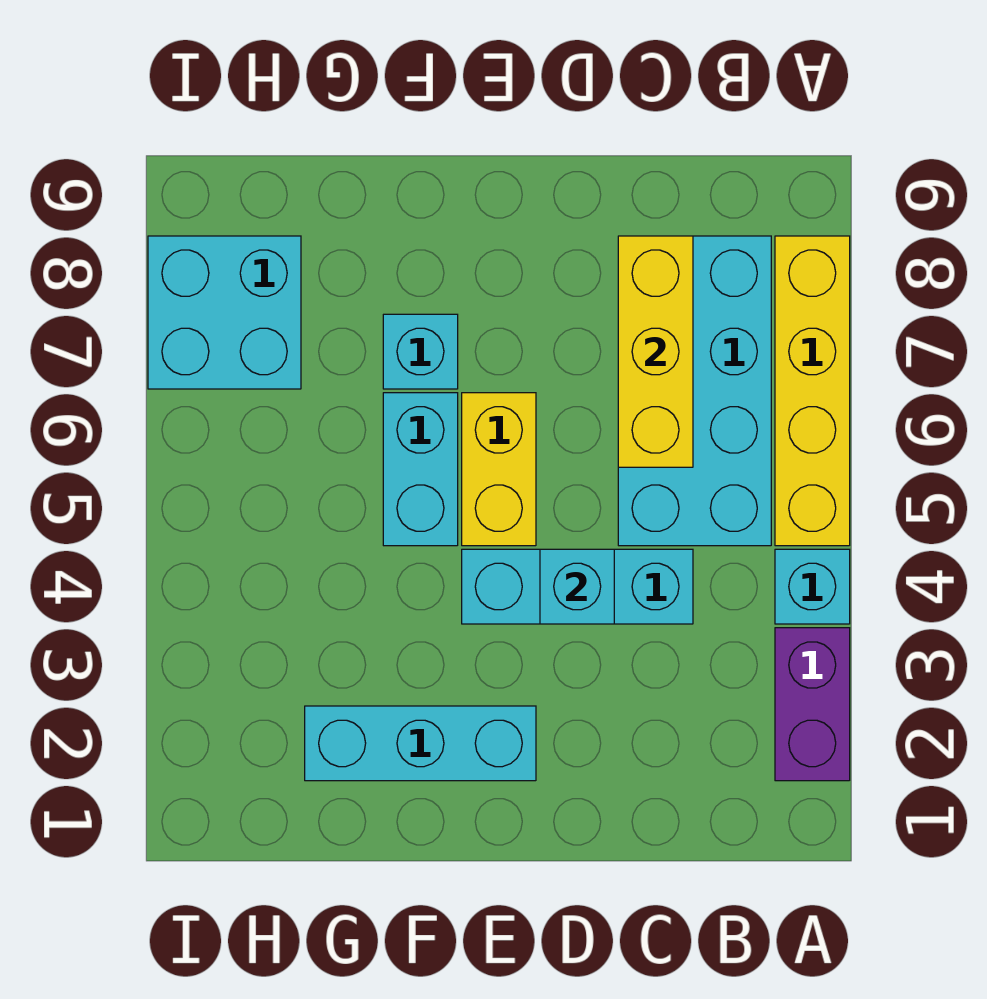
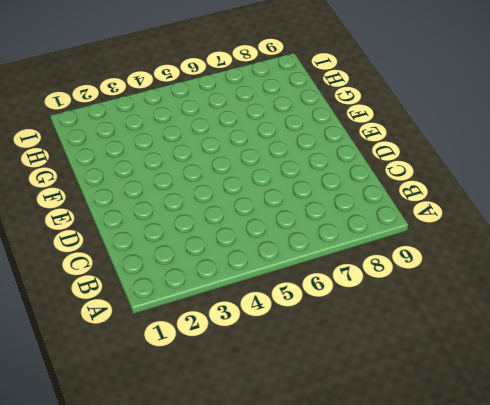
none -> purple 1x2 brick [775,628,850,781]
none -> cyan 1x1 brick [775,549,850,624]
none -> yellow 1x4 brick [775,236,850,546]

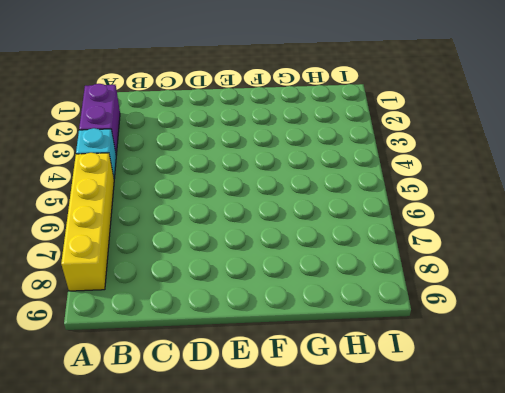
none -> cyan 2x4 brick [618,236,771,546]
none -> cyan 1x3 brick [462,549,693,624]
none -> cyan 1x3 brick [305,706,536,781]

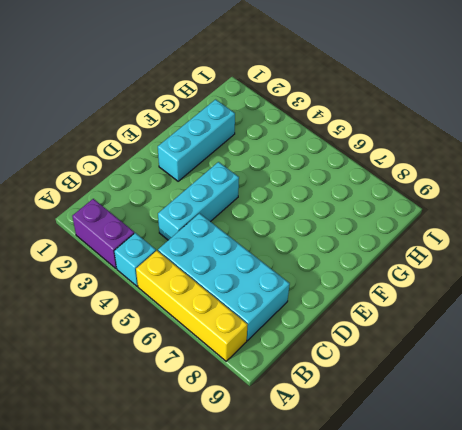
none -> yellow 1x2 brick [462,393,536,546]
none -> cyan 1x2 brick [383,393,458,546]
none -> cyan 1x1 brick [383,314,458,389]

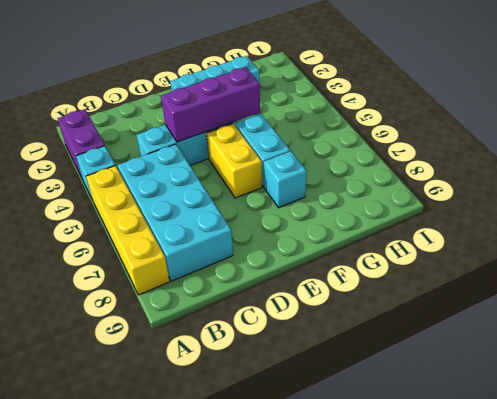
purple 1x3 brick [161,67,260,142] -> cyan 1x1 brick [540,549,614,624]
none -> cyan 2x2 brick [148,236,301,389]
none -> yellow 1x3 brick [618,236,693,467]

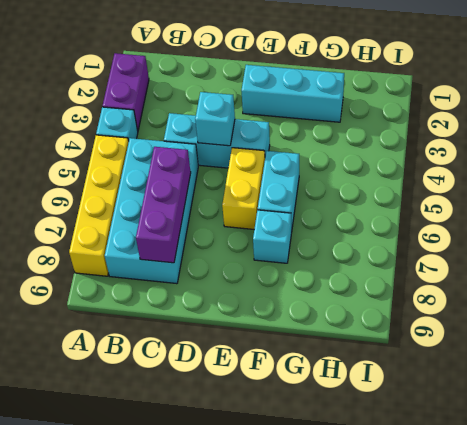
purple 1x3 brick [136,147,191,263] -> yellow 1x3 brick [618,236,693,467]
none -> cyan 2x2 brick [148,236,301,389]

